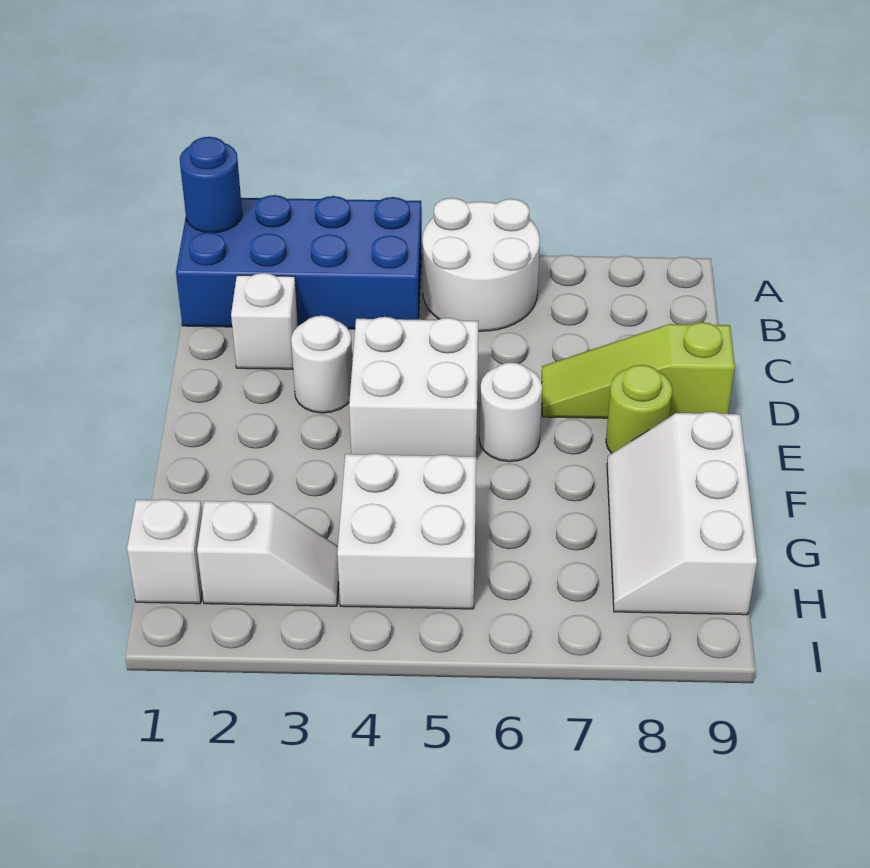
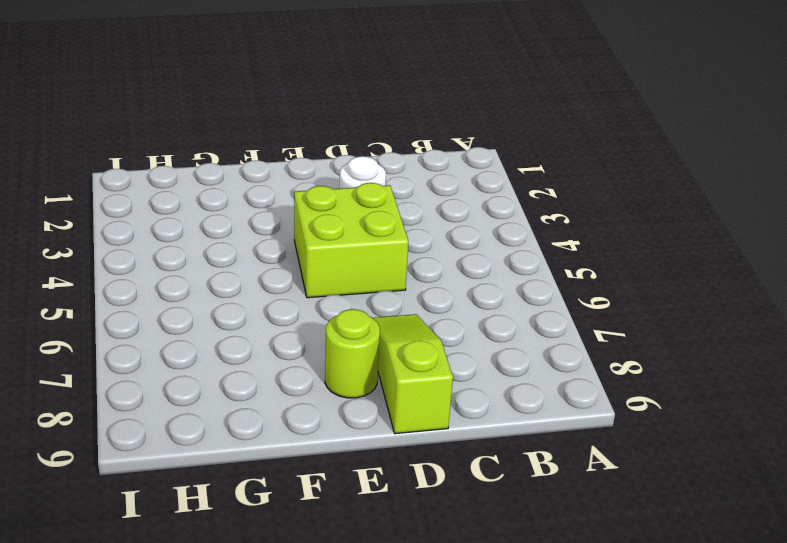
lime 2x2 brick [294,183,408,298] -> white 2x2 brick [349,317,478,457]
none -> blue 2x4 brick [176,195,422,329]
none -> white 2x2 round brick [423,198,540,331]
none -> white 1x1 brick [231,273,298,369]

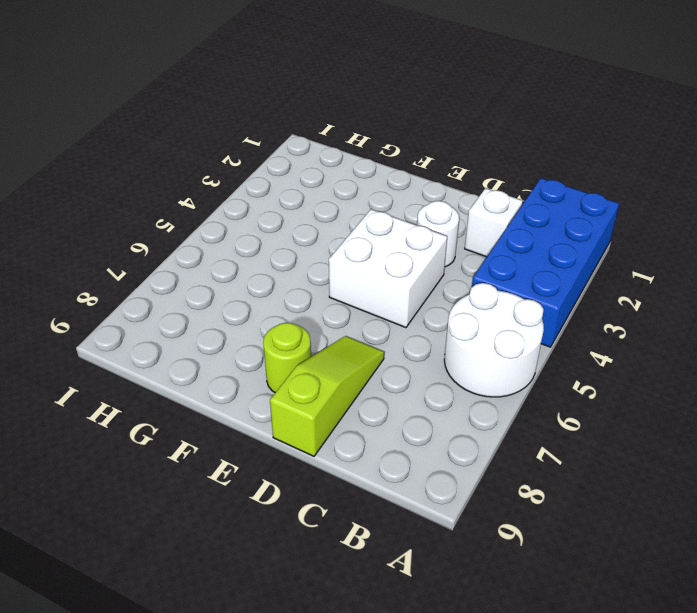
none -> white 1x1 round brick [479,363,542,462]
none -> white 2x3 slope [607,412,757,615]
none -> white 2x2 brick [337,453,476,609]

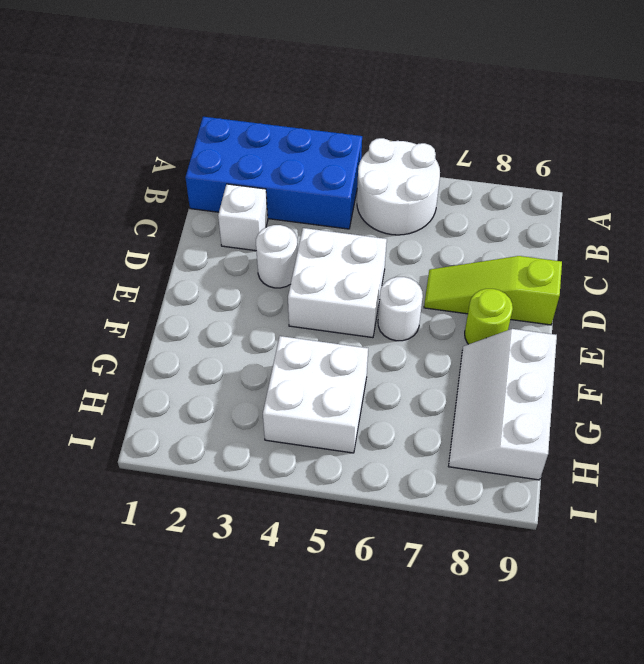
none -> white 1x1 brick [127,499,202,604]
none -> white 1x2 slope [197,501,339,606]
none -> blue 1x1 round brick [180,137,242,233]

